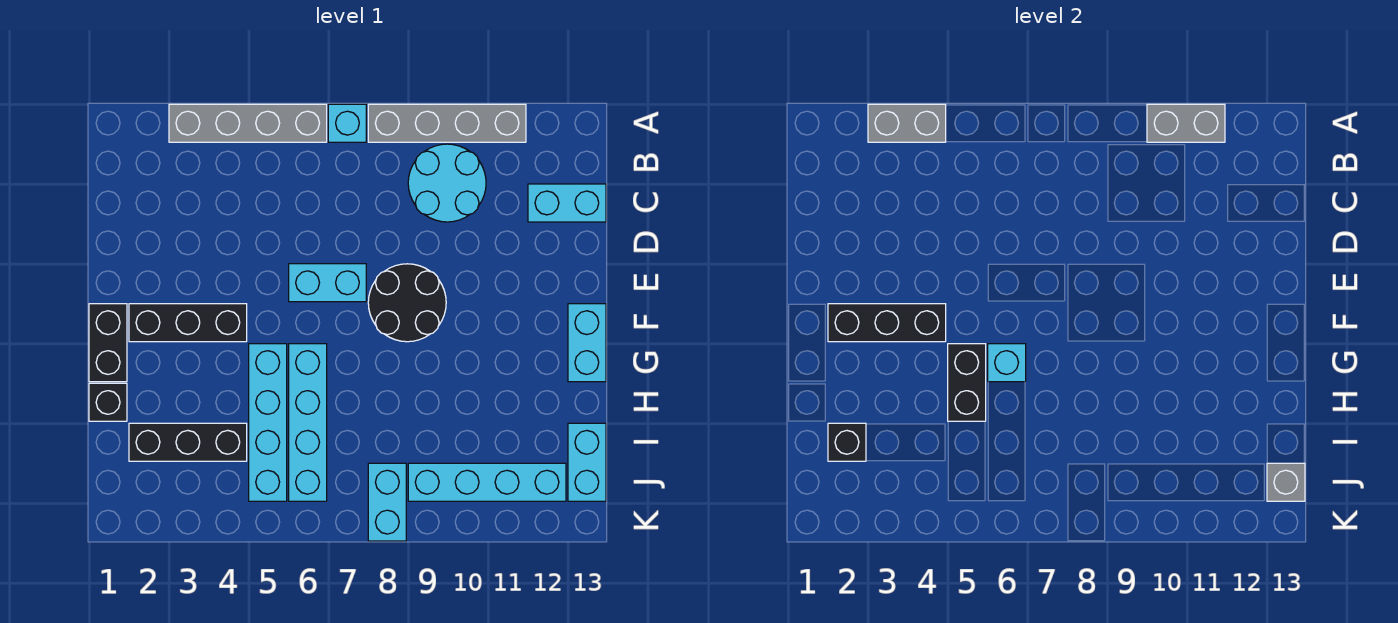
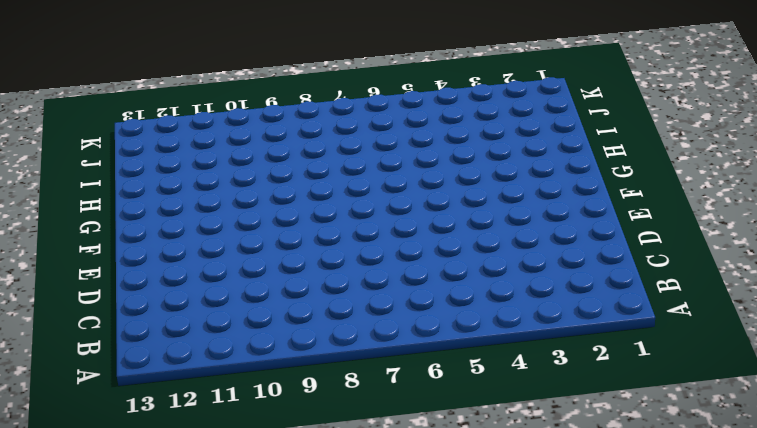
none -> grey 1x4 brick [169,104,327,142]
none -> cyan 1x1 brick [328,104,366,142]
none -> grey 1x4 brick [368,104,526,142]

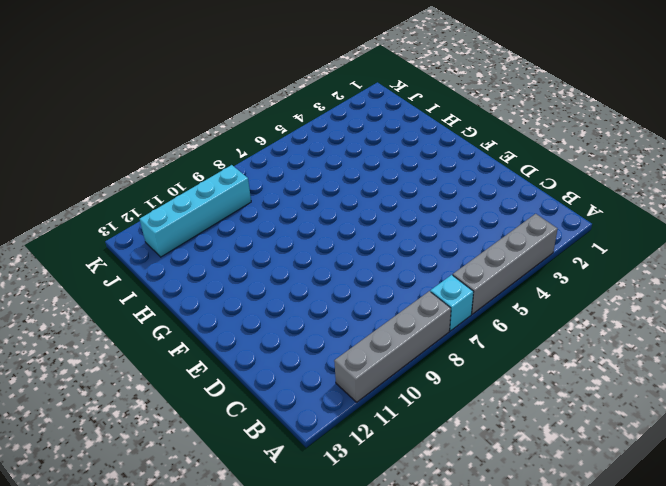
none -> cyan 2x2 round brick [408,144,486,222]
none -> cyan 1x2 brick [528,184,606,222]
none -> cyan 1x2 brick [289,264,366,302]

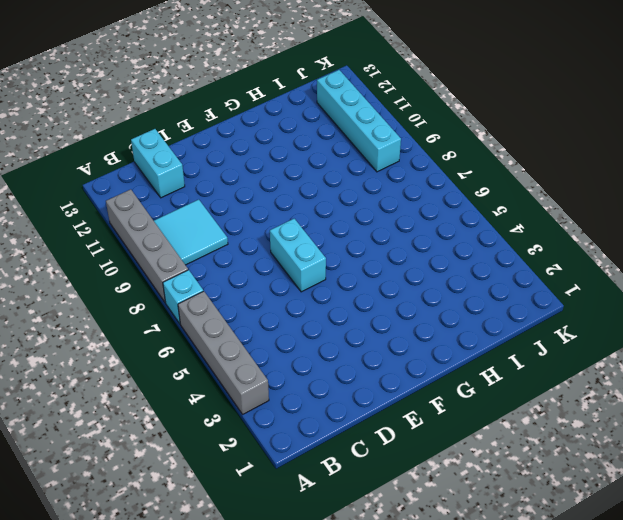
cyan 2x2 tile [154,200,228,265] -> cyan 2x2 round brick [408,144,486,222]
none -> black 2x2 round brick [368,264,446,342]
none -> black 1x2 brick [89,304,127,382]
none -> black 1x3 brick [129,304,247,342]

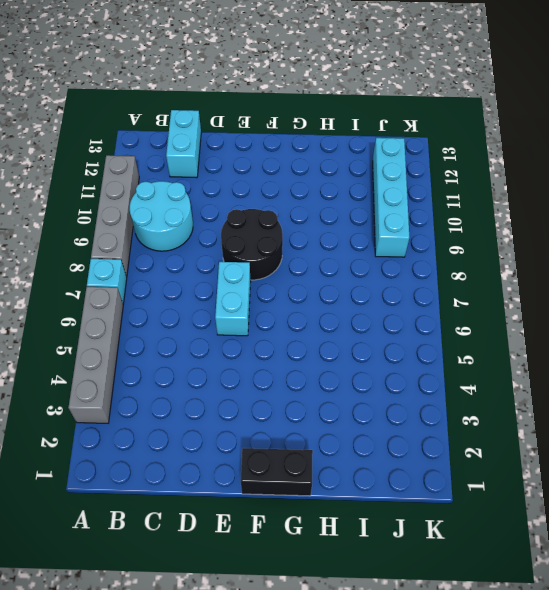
none -> black 1x3 brick [129,304,247,342]
none -> cyan 1x2 brick [568,304,606,382]
none -> cyan 1x4 brick [249,344,287,501]

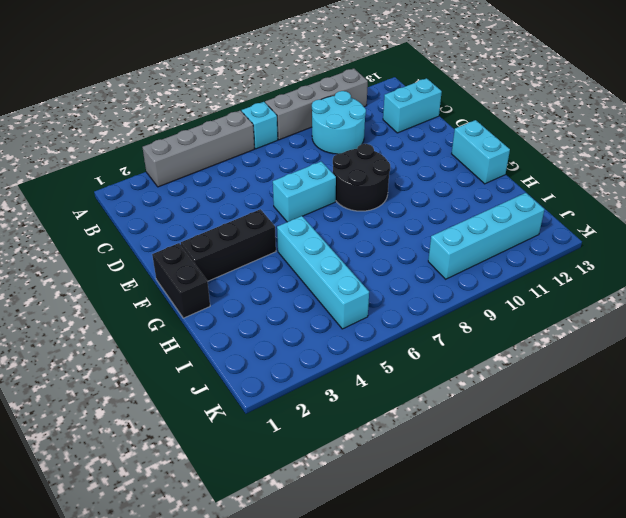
none -> cyan 1x4 brick [289,344,327,501]
none -> black 1x1 brick [89,383,127,421]
none -> black 1x3 brick [129,423,247,461]

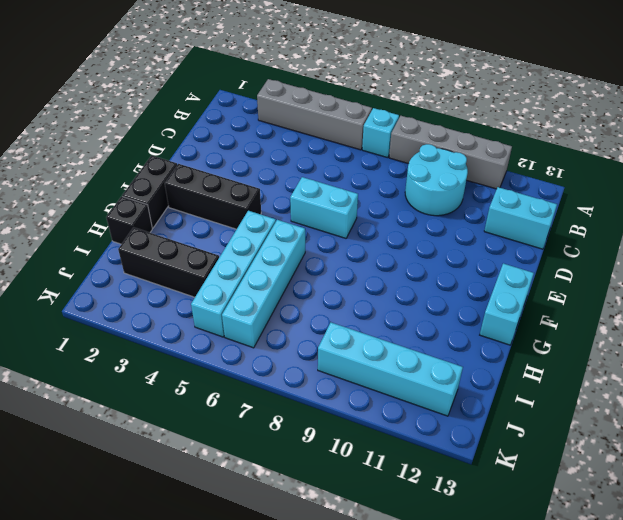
none -> black 2x2 round brick [368,264,446,342]
none -> cyan 1x2 brick [568,423,606,501]
none -> cyan 1x2 brick [368,463,406,541]

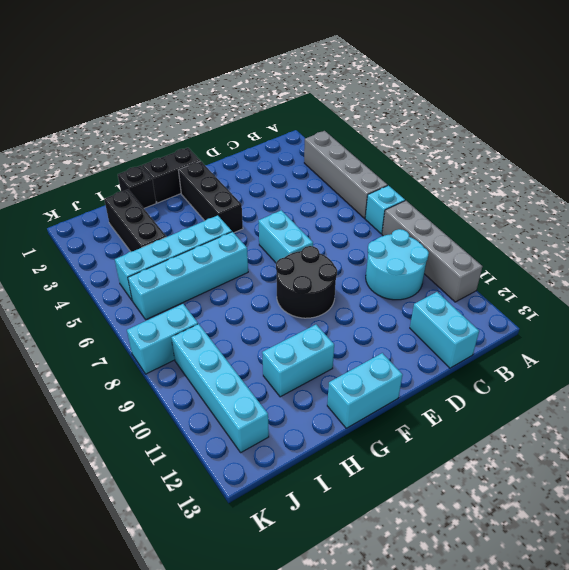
cyan 1x2 brick [262,325,334,397] -> cyan 1x2 brick moved to [568,423,606,501]
none -> grey 1x2 brick [868,104,946,142]
none -> grey 1x2 brick [1147,104,1225,142]
none -> black 1x3 brick [828,304,946,342]

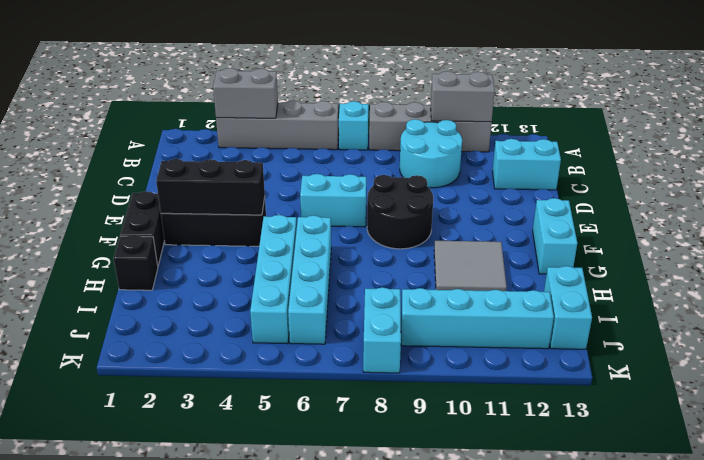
grey 2x2 tile [434,241,507,291] -> none
none -> black 1x3 brick [129,423,247,461]
none -> black 1x2 brick [948,344,986,421]
none -> cyan 1x1 brick [988,344,1026,382]

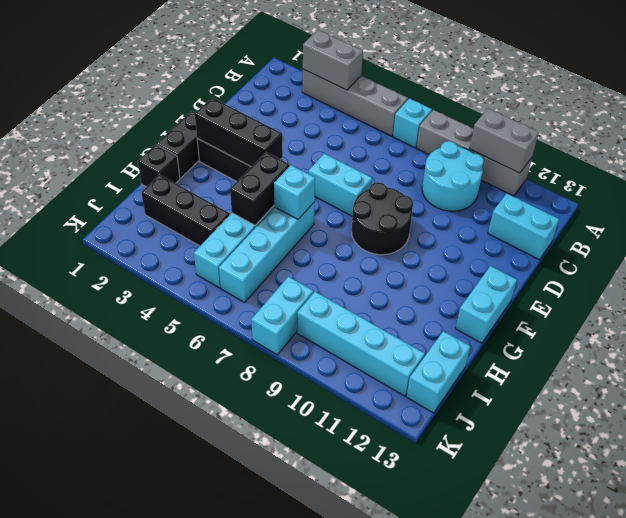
none -> black 1x1 brick [828,423,866,461]
none -> grey 1x1 brick [1267,463,1305,501]

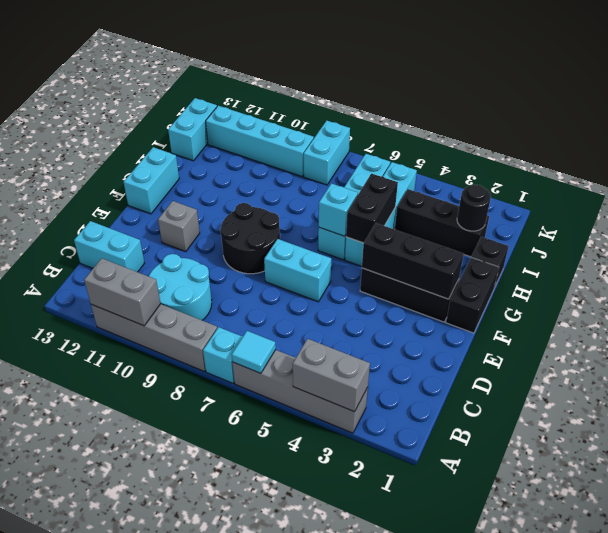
cyan 1x1 tile [232,331,276,373] -> none
grey 1x1 brick [158,201,200,252] -> grey 1x1 brick moved to [1267,463,1305,501]
black 1x1 round brick [457,185,491,231] -> black 1x1 brick [828,423,866,461]

